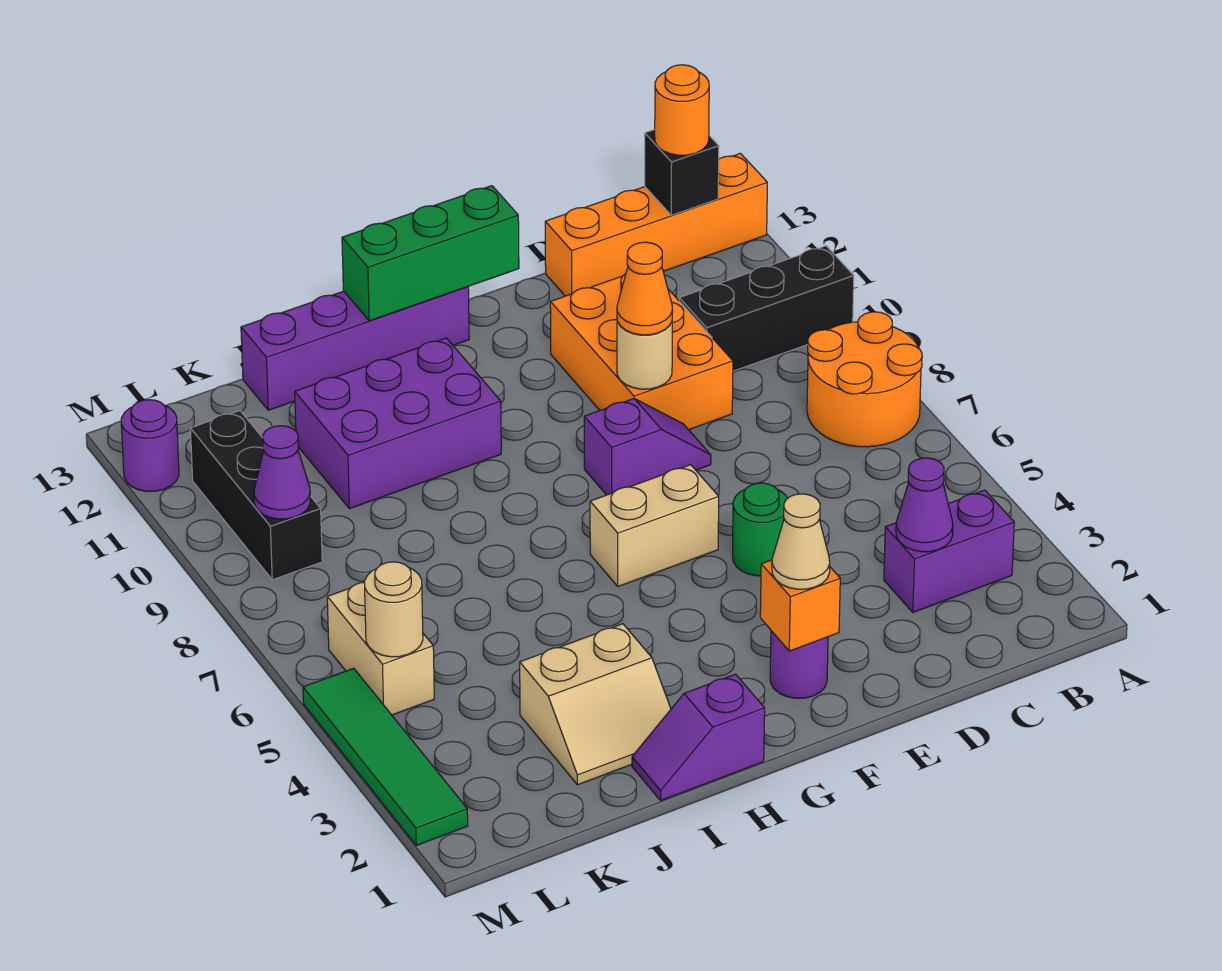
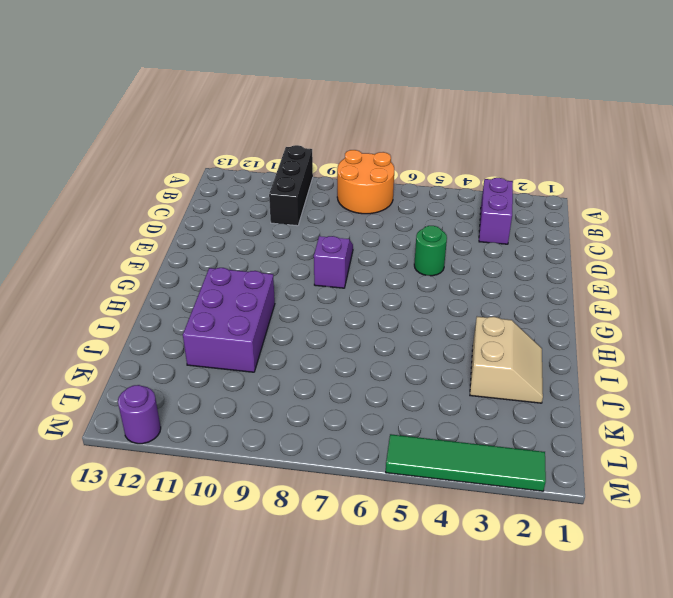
none -> orange 1x4 brick [545,153,767,296]
none -> orange 2x3 brick [550,274,733,430]
none -> purple 1x1 round brick [770,631,828,698]

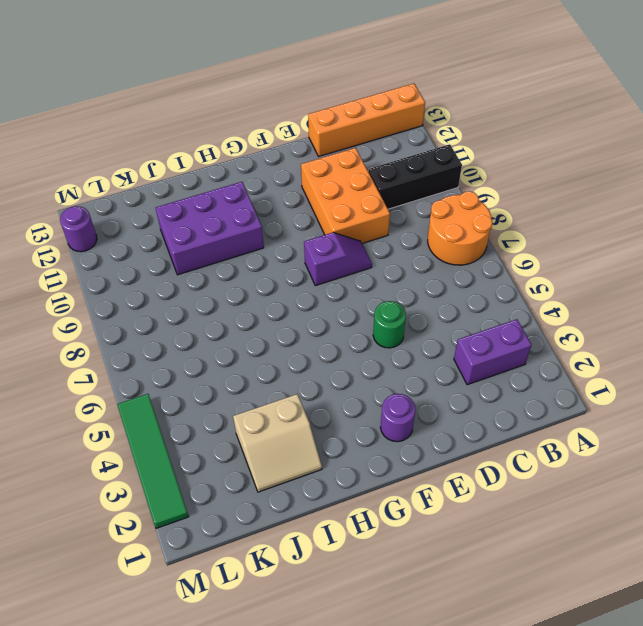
none -> tan 1x2 brick [590,465,719,586]
none -> purple 1x4 brick [241,287,469,410]
none -> purple 1x2 slope [632,674,765,800]

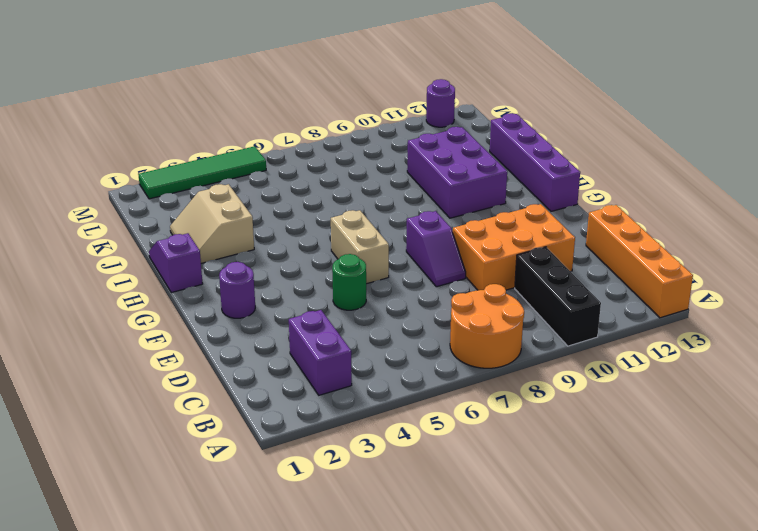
none -> tan 1x2 brick [327,582,434,715]
none -> black 1x3 brick [190,411,322,580]
none -> black 1x1 brick [645,130,719,215]

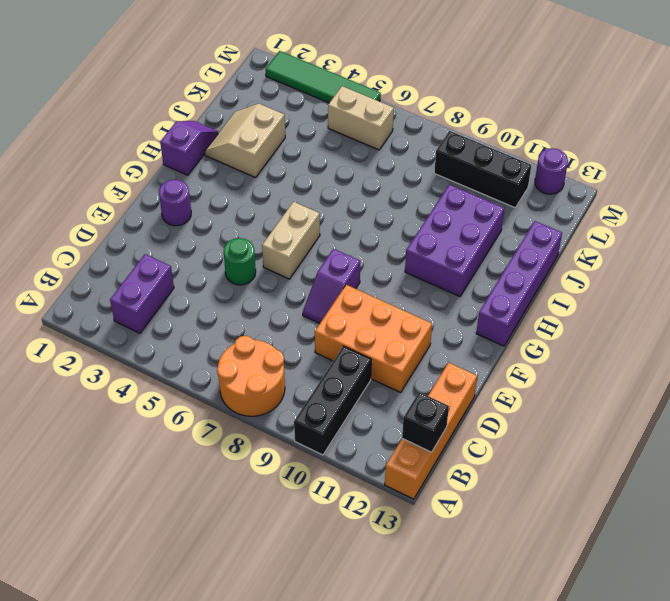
none -> purple 1x1 cone [896,458,953,552]
none -> tan 1x1 round brick [617,321,672,389]
none -> orange 1x1 brick [760,560,840,651]

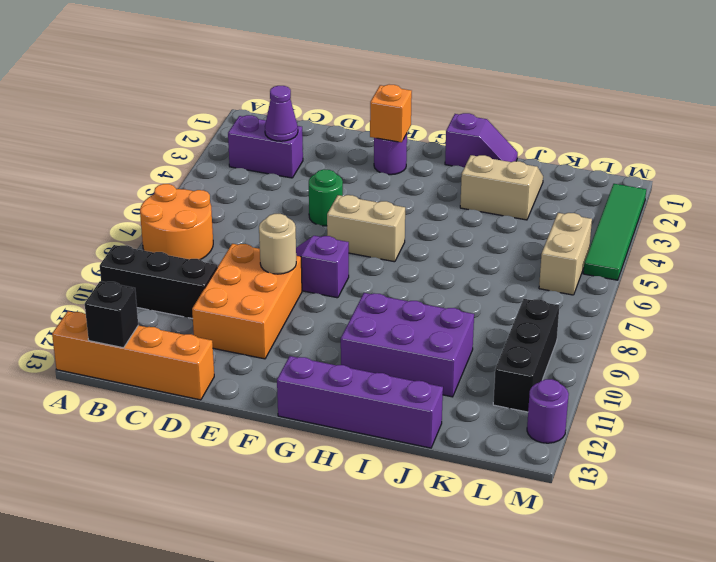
none -> green 1x3 brick [342,186,519,321]
none -> tan 1x1 round brick [364,562,423,657]
none -> purple 1x1 cone [254,426,310,519]

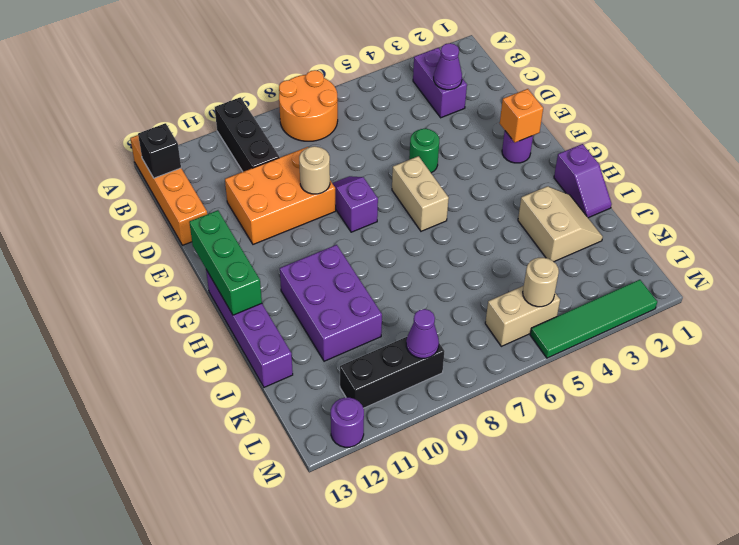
none -> orange 1x1 round brick [655,65,709,155]
none -> orange 1x1 cone [617,242,673,335]
none -> tan 1x1 cone [772,494,830,589]

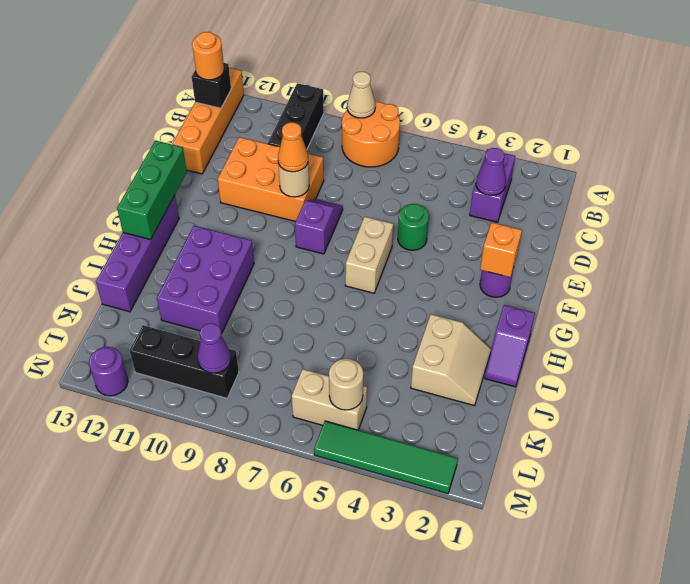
tan 1x1 cone [347,72,375,118] -> tan 1x1 cone moved to [772,494,830,589]

